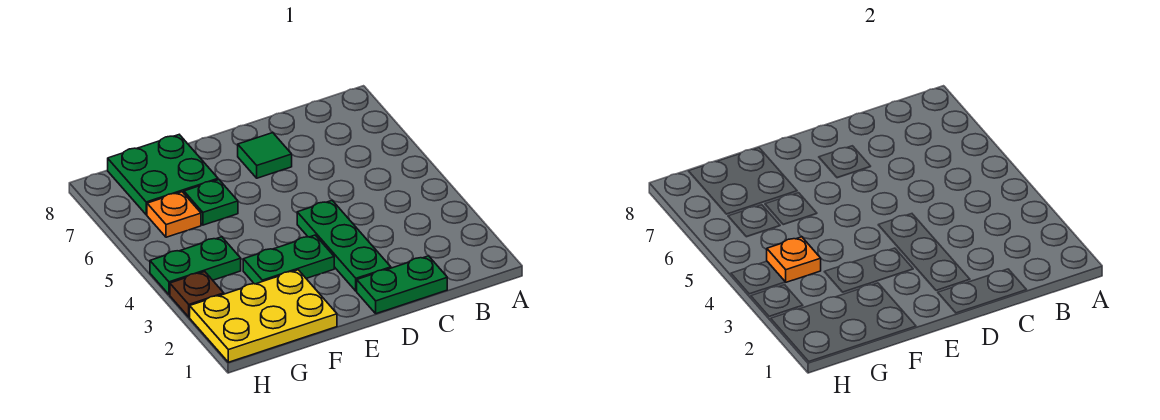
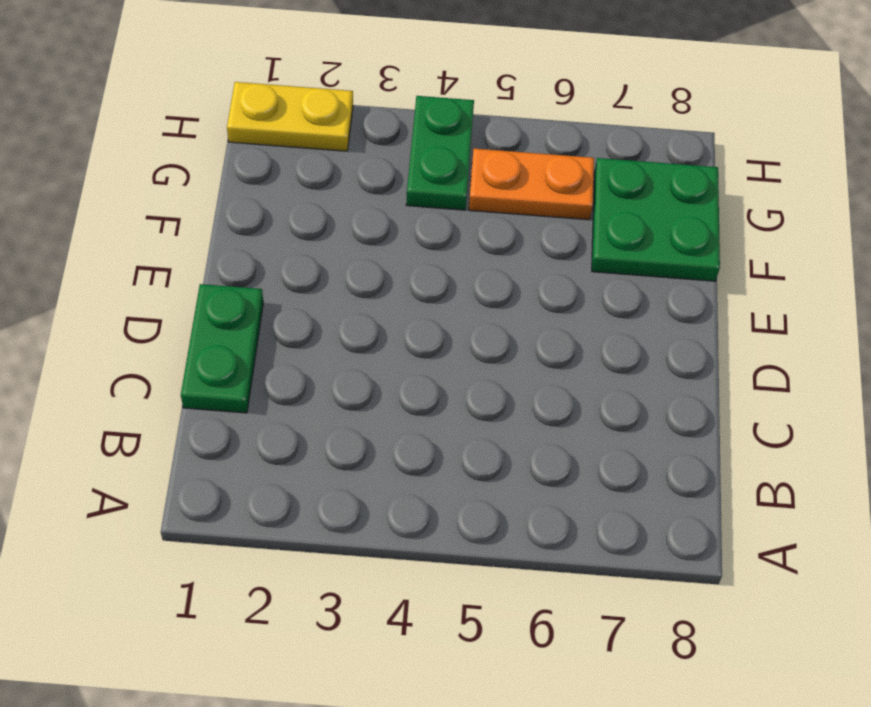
orange 1x2 plate [469,149,594,220] -> orange 1x1 plate [147,192,201,237]
yellow 1x2 plate [227,82,353,151] -> yellow 2x3 plate [190,270,337,362]
none -> green 1x3 plate [297,201,391,291]
none -> green 1x1 tile [238,133,292,178]

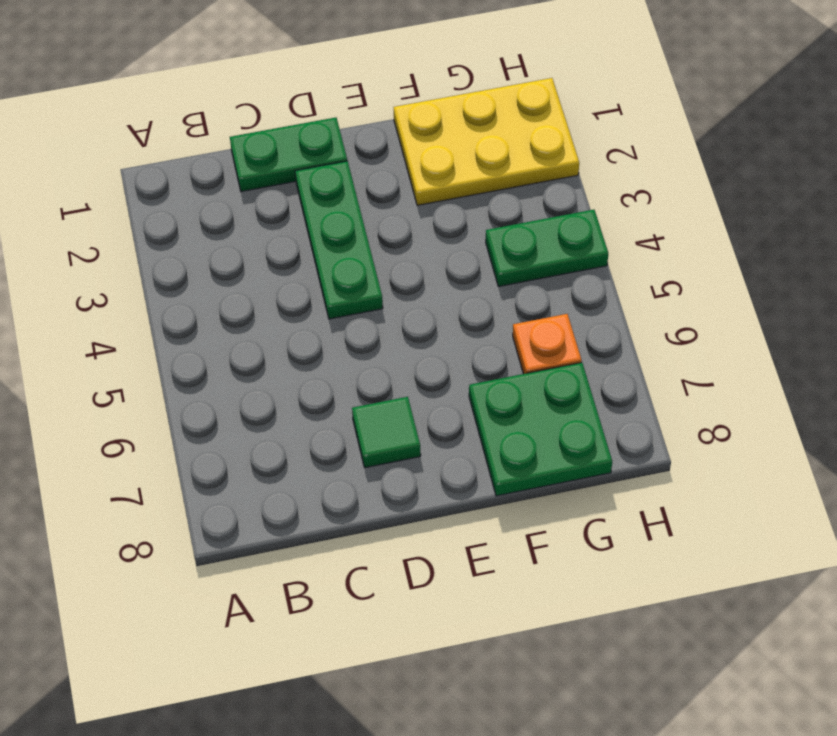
none -> green 1x2 plate [243,235,334,284]
none -> green 1x1 plate [184,180,238,225]

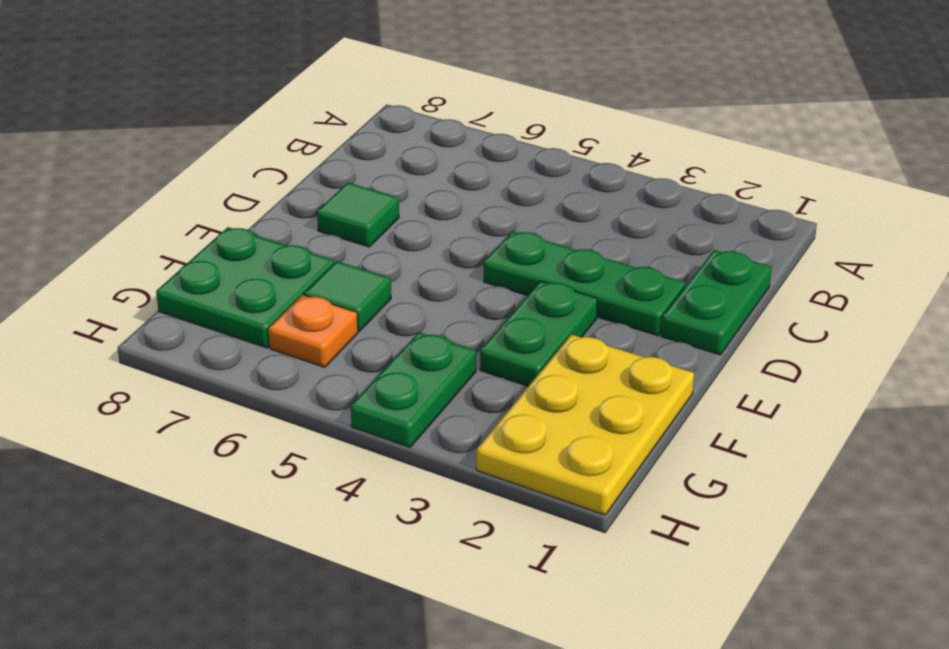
green 1x1 tile [304,261,391,331] -> green 1x1 plate [184,180,238,225]
none -> brown 1x1 plate [170,272,224,317]
none -> orange 1x1 plate [767,237,821,282]

